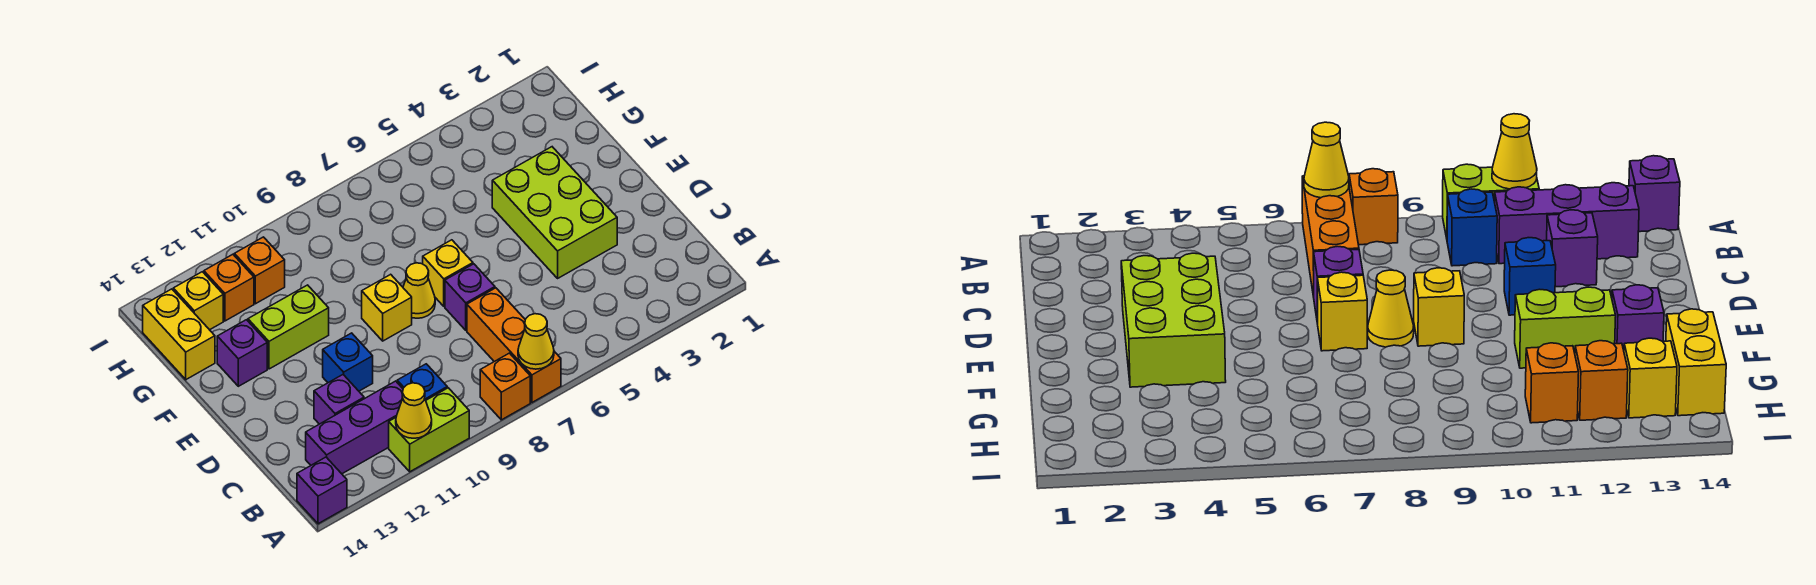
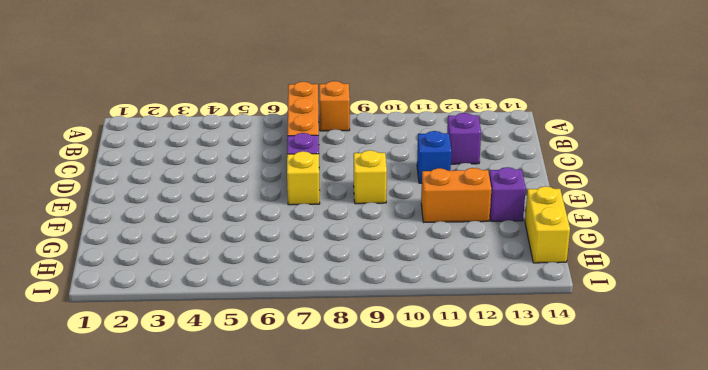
orange 1x2 brick [421,168,491,222] -> lime 1x2 brick [248,285,329,369]
none -> lime 1x2 brick [389,388,469,472]
none -> purple 1x1 brick [297,457,347,524]
none -> blue 1x1 brick [397,364,447,400]

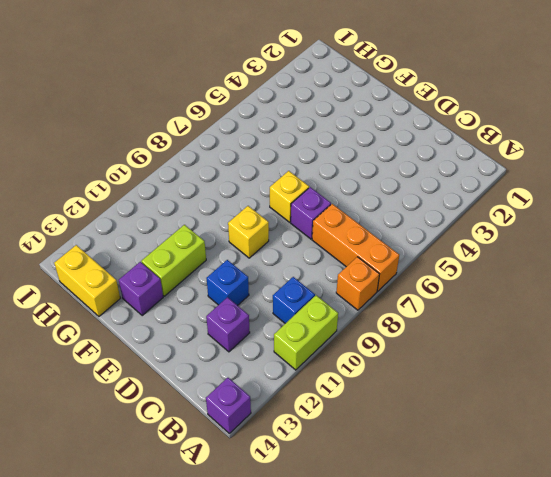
none -> purple 1x3 brick [306,381,403,474]
none -> lime 2x3 brick [492,147,617,278]
none -> yellow 1x1 cone [403,263,435,318]

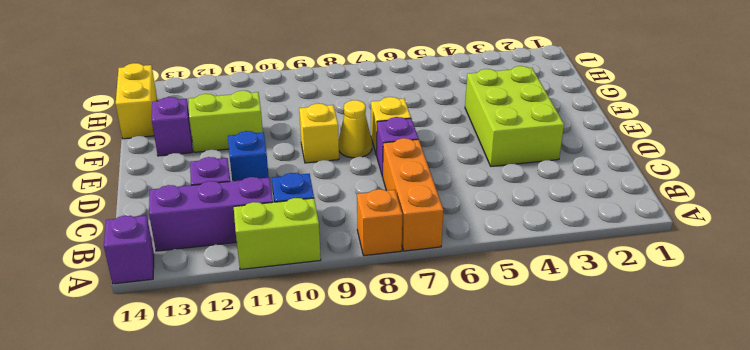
none -> orange 1x1 brick [234,237,285,304]
none -> orange 1x1 brick [204,254,254,321]
none -> yellow 1x1 brick [173,272,223,330]

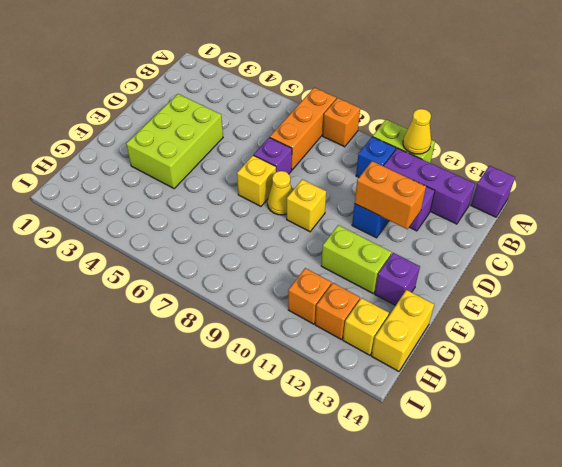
orange 1x2 brick [355,161,426,229] -> none
none -> yellow 1x1 cone [518,314,554,369]

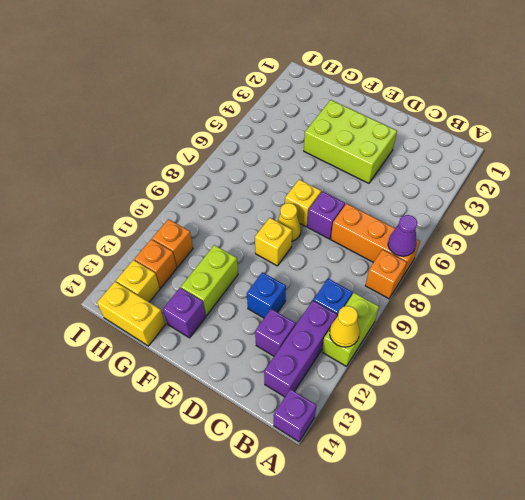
purple 1x1 cone [388,215,417,256] -> yellow 1x1 cone [518,314,554,369]

